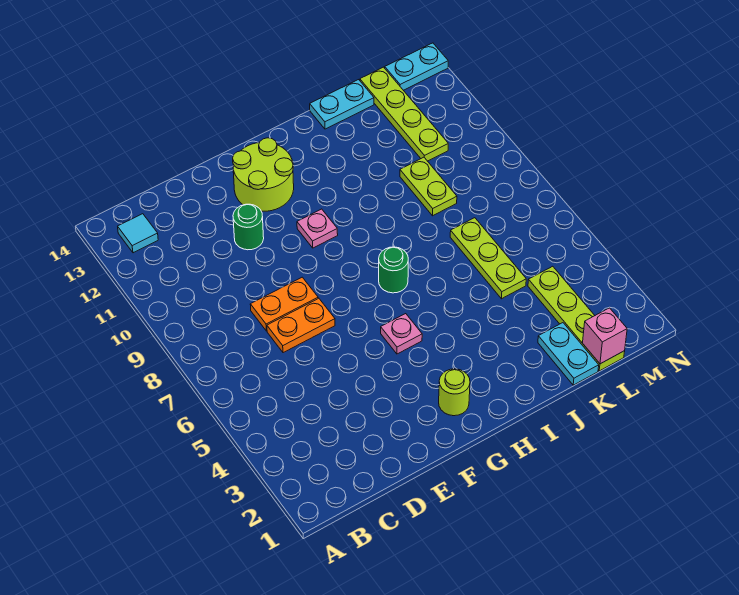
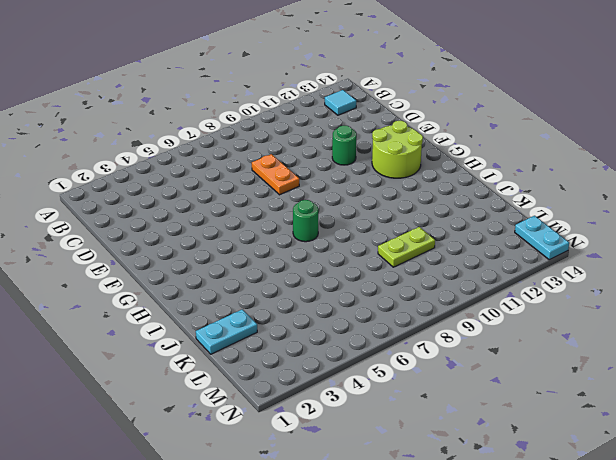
none -> orange 1x2 plate [267,298,335,353]
none -> lime 1x1 round brick [439,369,470,416]
none -> pink 1x1 plate [381,314,422,354]

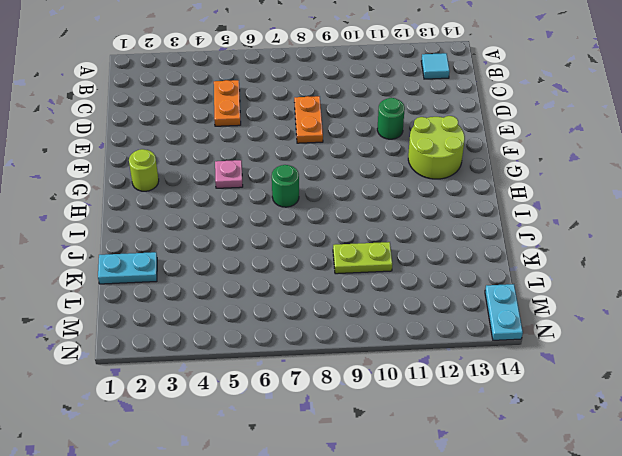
orange 1x2 plate [214,80,241,126] -> orange 1x2 plate moved to [267,298,335,353]
none -> pink 1x1 plate [297,209,338,248]
none -> cyan 1x2 plate [310,80,374,129]
none -> lime 1x3 plate [450,218,526,299]

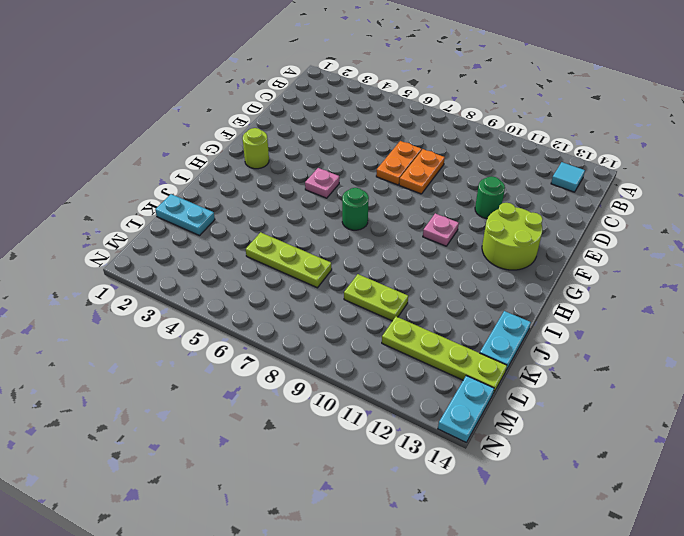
none -> lime 1x4 plate [528,266,625,371]
none -> pink 1x1 brick [583,308,627,364]

